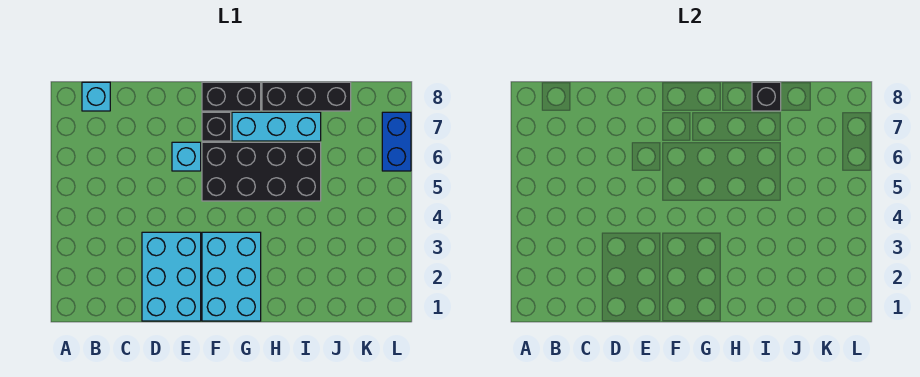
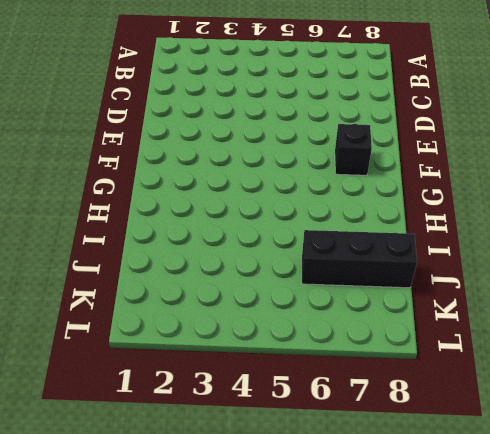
black 1x3 brick [302,230,417,288] -> black 1x3 brick turned to [262,82,351,111]
none -> cyan 1x1 brick [82,82,110,111]
none -> cyan 2x3 brick [142,232,201,321]

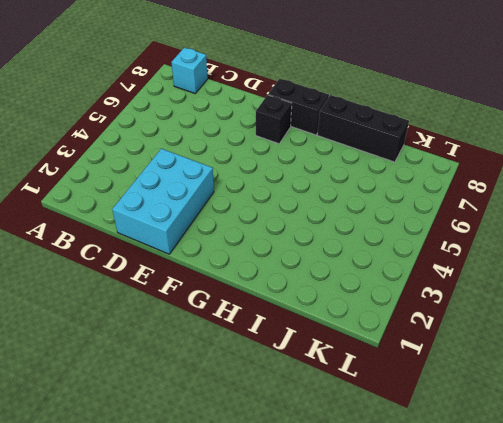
none -> cyan 1x1 brick [172,142,201,171]
none -> cyan 2x3 brick [202,232,261,321]

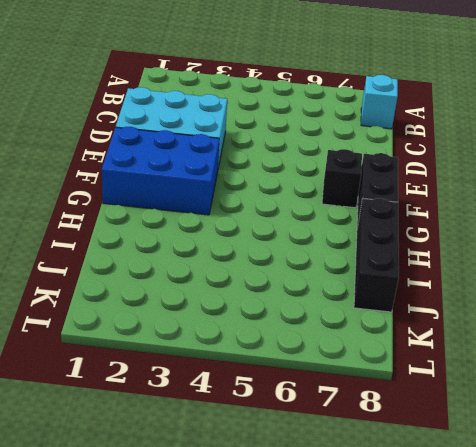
blue 2x3 brick [102,127,219,215] -> cyan 2x3 brick [202,232,261,321]
none -> cyan 1x1 brick [172,142,201,171]
none -> black 2x4 brick [202,142,321,201]

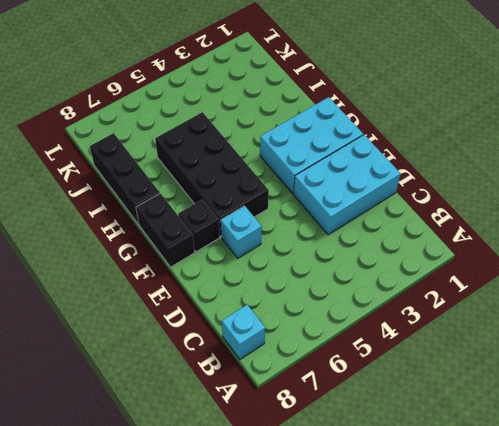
none -> cyan 1x3 brick [232,112,321,141]
none -> blue 1x2 brick [382,112,411,171]

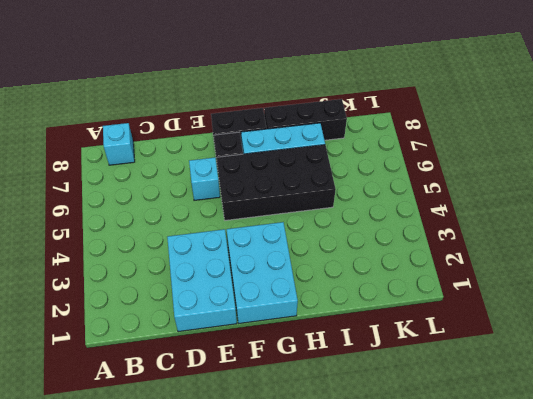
none -> blue 1x2 brick [382,112,411,171]
none -> black 1x1 brick [752,82,781,111]

